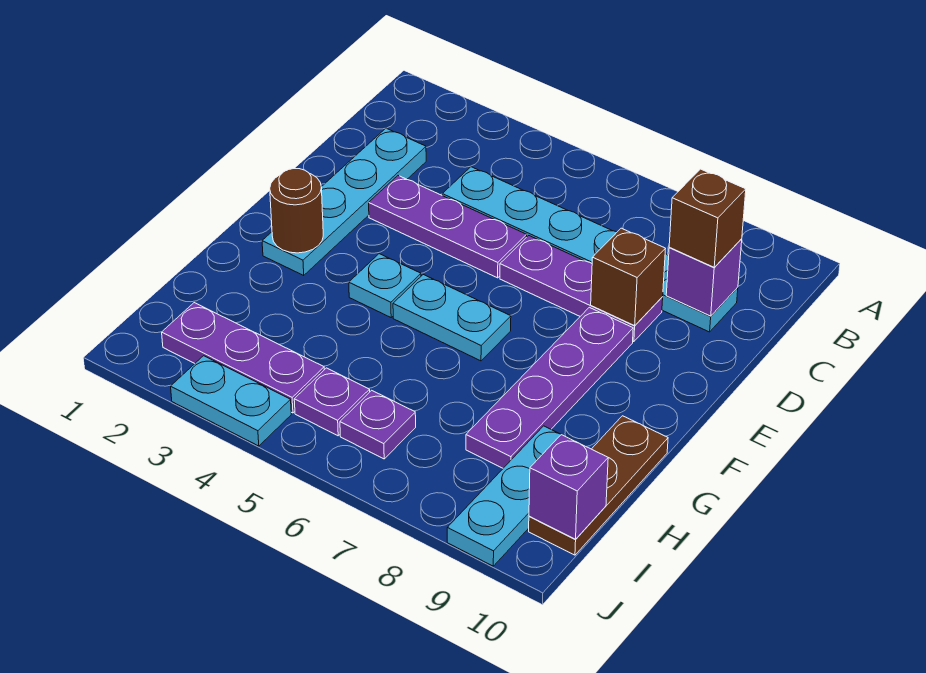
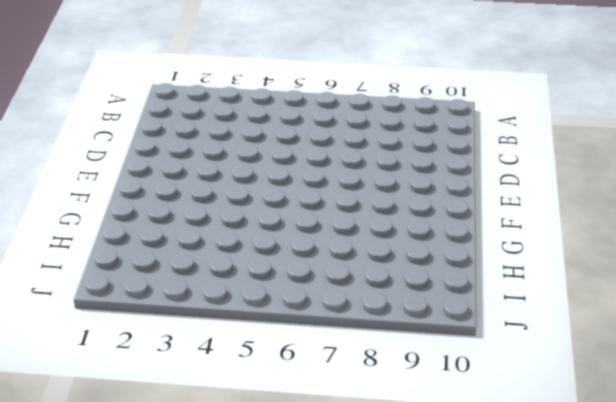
none -> cyan 1x4 plate [262,128,426,275]
none -> cyan 1x6 plate [442,167,738,332]
none -> purple 1x3 plate [369,176,527,278]

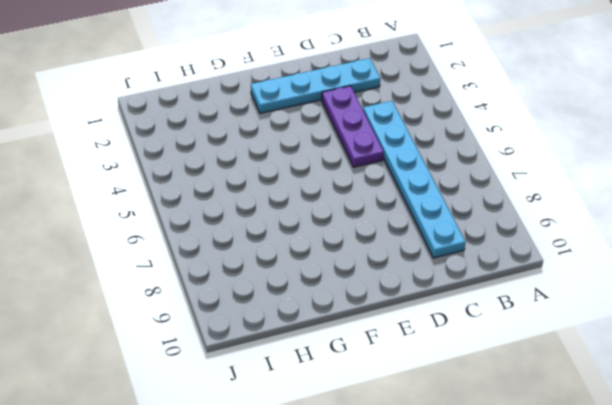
none -> purple 1x3 plate [500,236,663,342]
none -> purple 1x4 plate [466,307,633,468]
none -> cyan 1x1 plate [349,254,421,317]

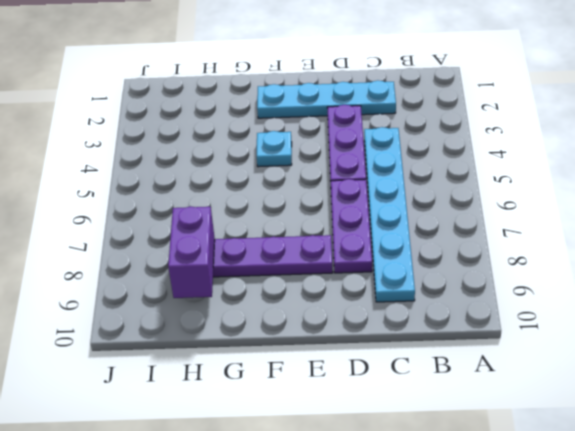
purple 1x2 brick [168,206,215,298] -> none
none -> cyan 1x2 plate [393,275,511,361]
none -> brown 1x3 plate [529,416,668,555]
none -> cyan 1x3 plate [447,426,561,566]

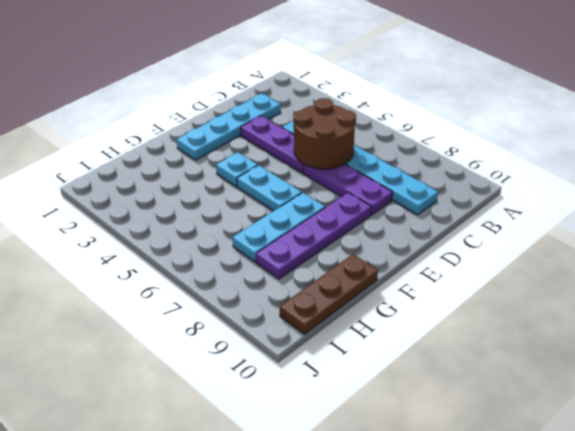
brown 2x2 round brick [293,98,356,169] -> none
cyan 1x3 plate [233,193,325,262] -> cyan 1x3 plate moved to [447,426,561,566]
none -> purple 1x3 plate [162,303,324,413]
none -> purple 1x1 plate [294,368,370,436]
none -> purple 1x1 plate [340,390,416,459]

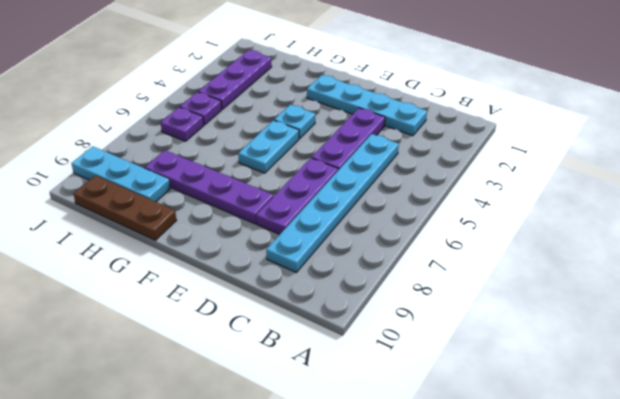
none -> cyan 1x2 plate [171,356,291,446]
none -> purple 1x1 brick [666,239,742,316]
none -> brown 1x1 brick [591,228,665,326]

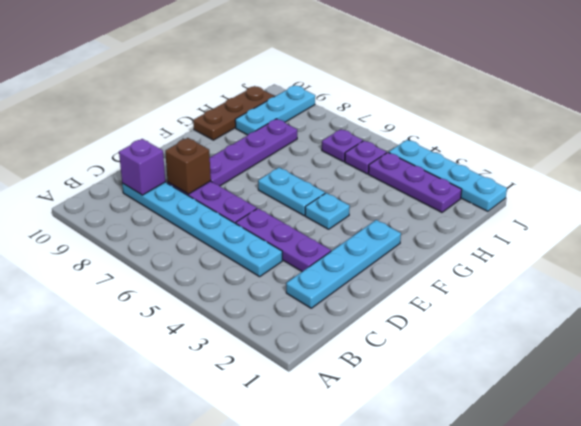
cyan 1x4 plate [389,140,507,211] -> cyan 1x2 plate [171,356,291,446]
none -> brown 1x1 round brick [270,169,323,253]
none -> purple 1x1 brick [529,435,608,539]
none -> brown 1x1 brick [669,169,746,267]

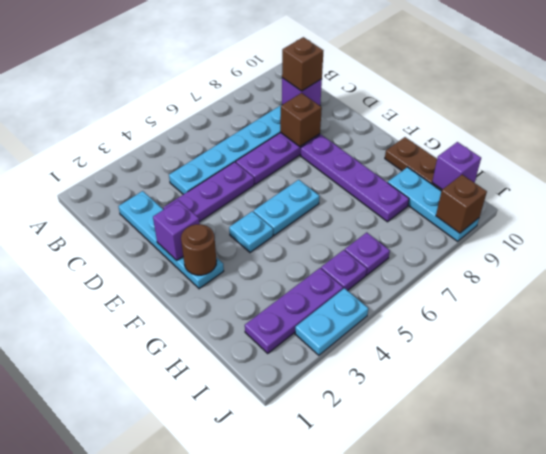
purple 1x1 brick [153,200,200,260] -> none
brown 1x1 brick [436,175,487,233] -> none

